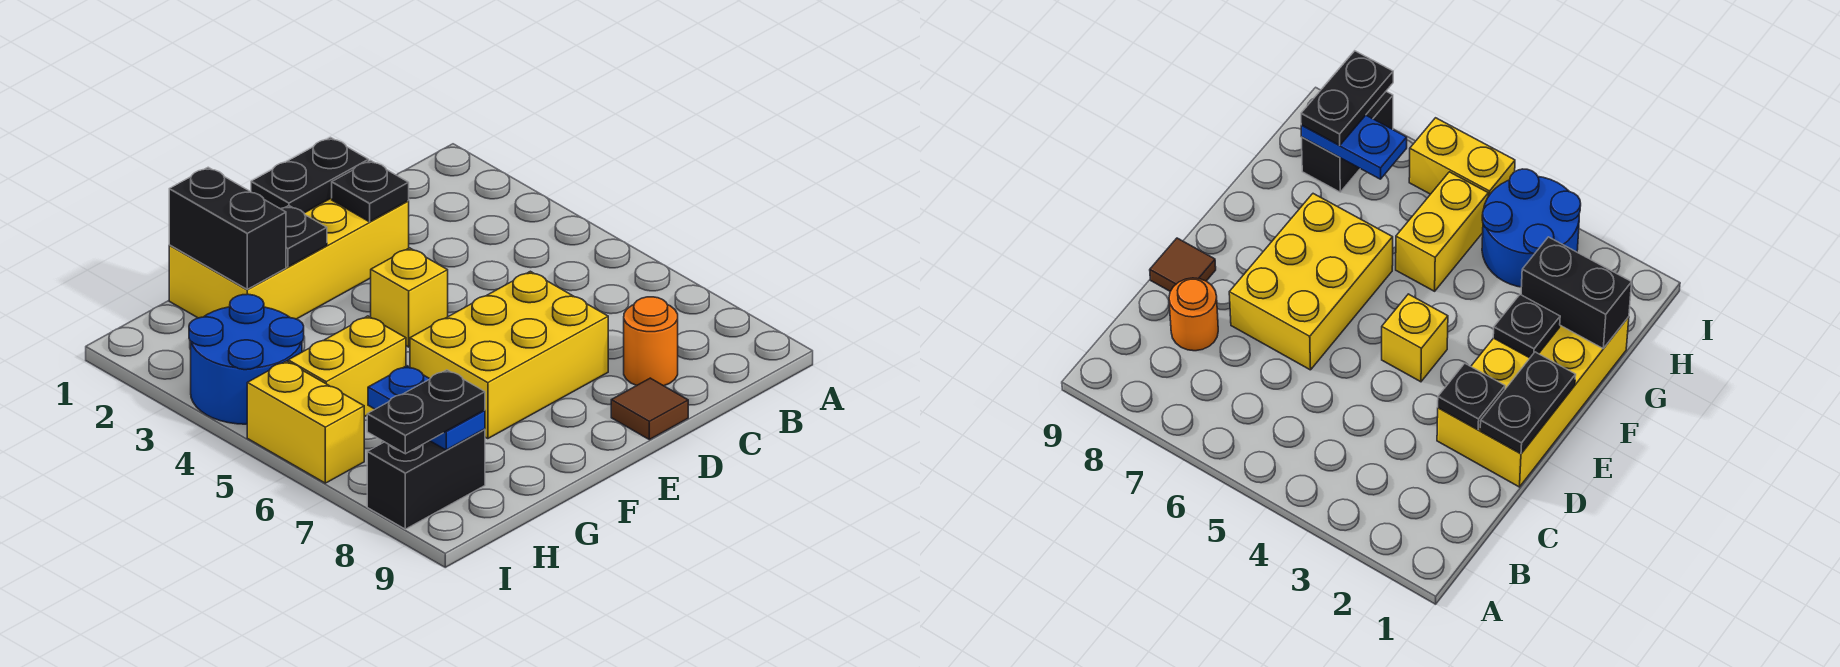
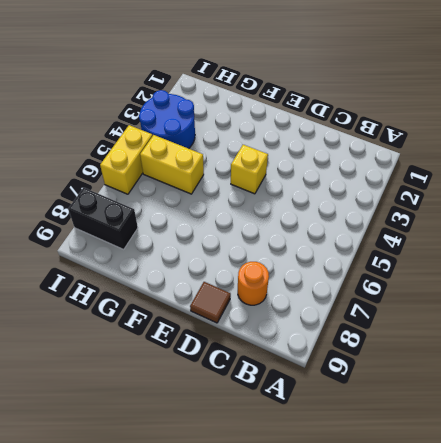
none -> yellow 2x4 brick [169,198,409,319]
none -> yellow 2x3 brick [410,271,608,439]
none -> black 1x2 plate [251,138,369,213]

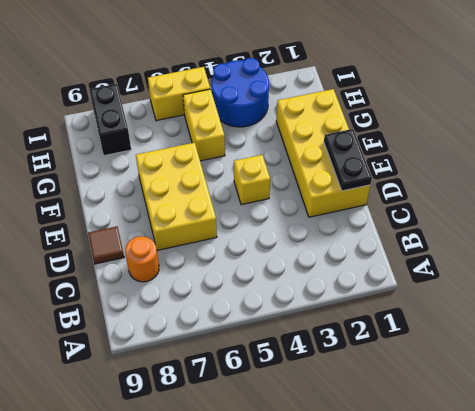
none -> black 1x1 plate [332,161,409,222]
none -> black 1x1 plate [281,206,327,267]
none -> black 1x2 brick [169,167,286,289]

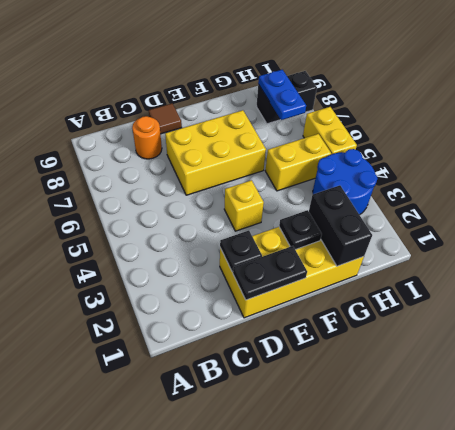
none -> black 1x2 plate [367,370,485,454]

